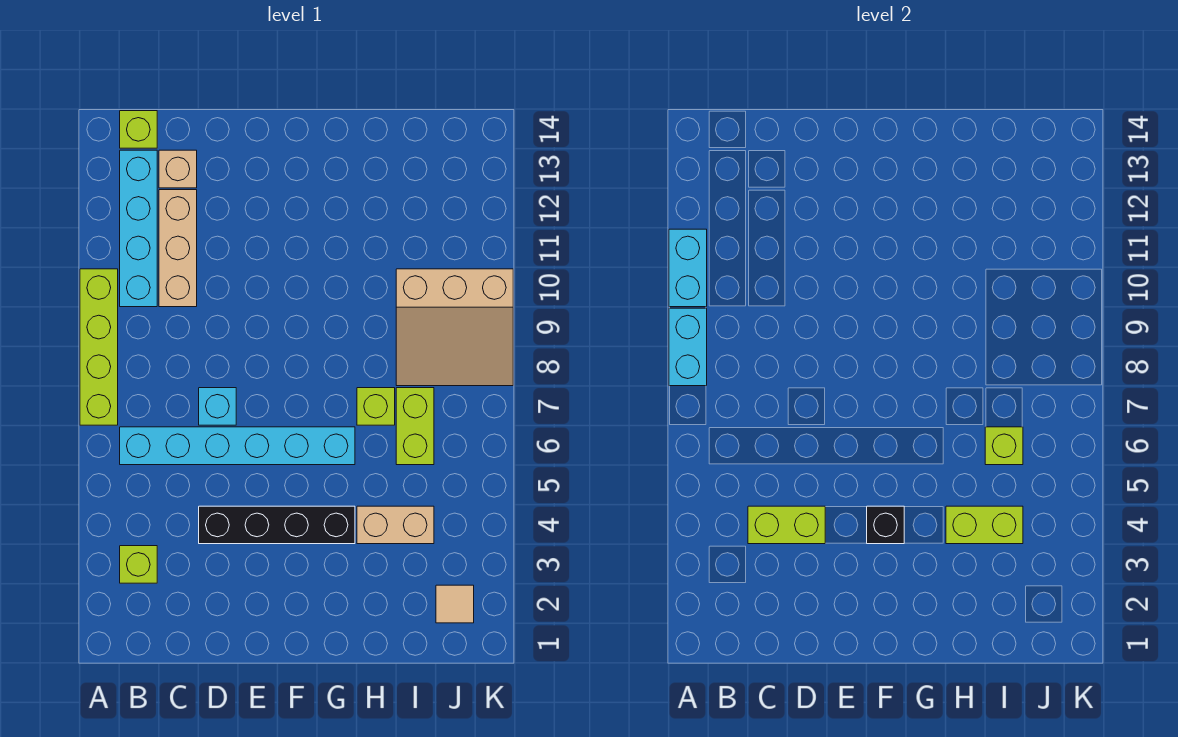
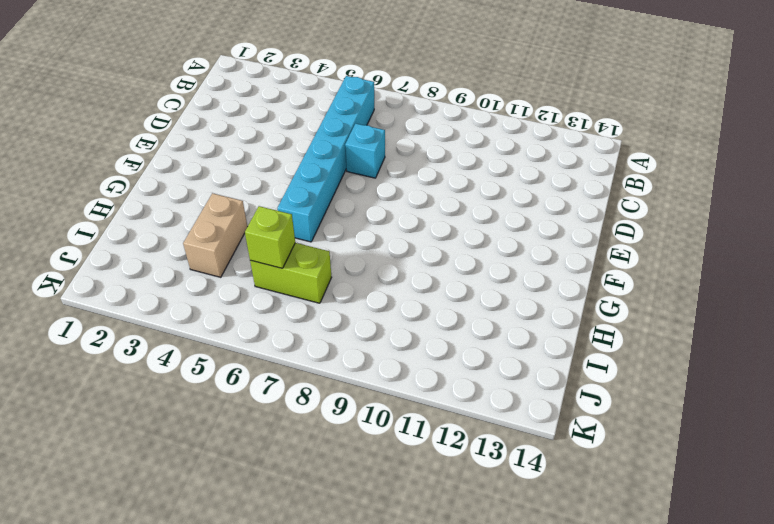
none -> lime 1x4 brick [80,269,118,425]
none -> lime 1x1 brick [120,546,157,583]
none -> cyan 1x4 brick [120,150,157,307]

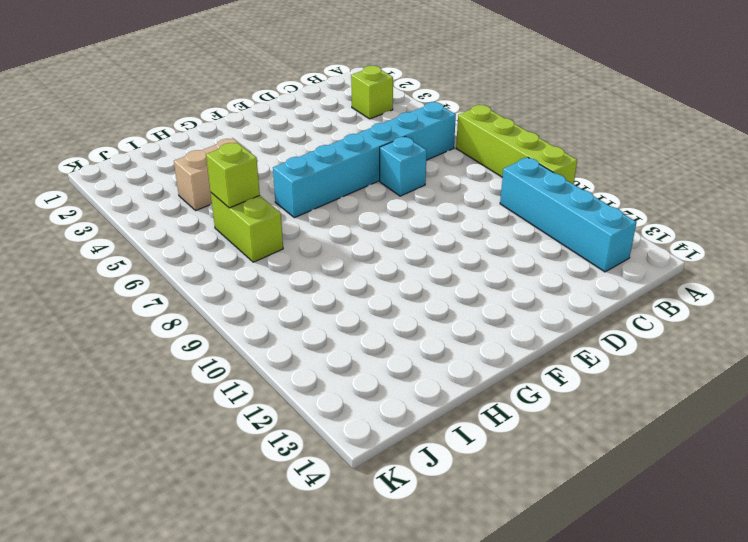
none -> lime 1x1 brick [120,111,157,148]
none -> tan 1x3 brick [159,190,197,307]
none -> tan 1x1 brick [159,150,197,188]

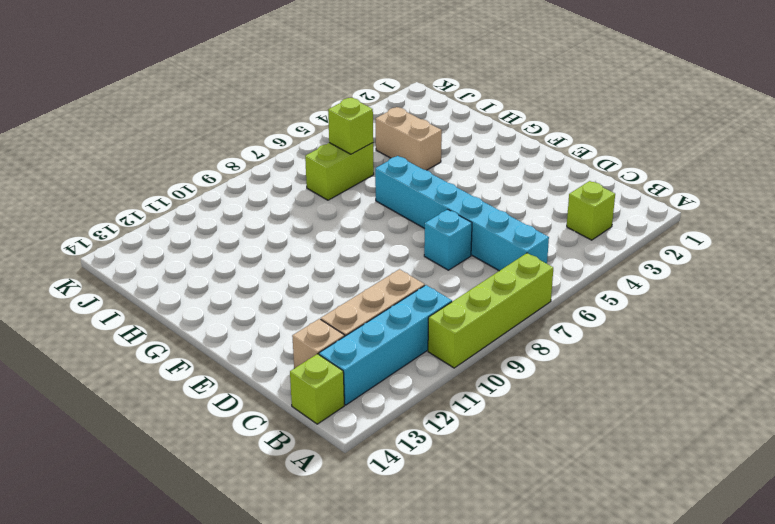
none -> black 1x4 brick [199,506,355,544]
none -> lime 1x1 brick [357,388,395,425]
none -> tan 3x3 slope [396,269,513,386]

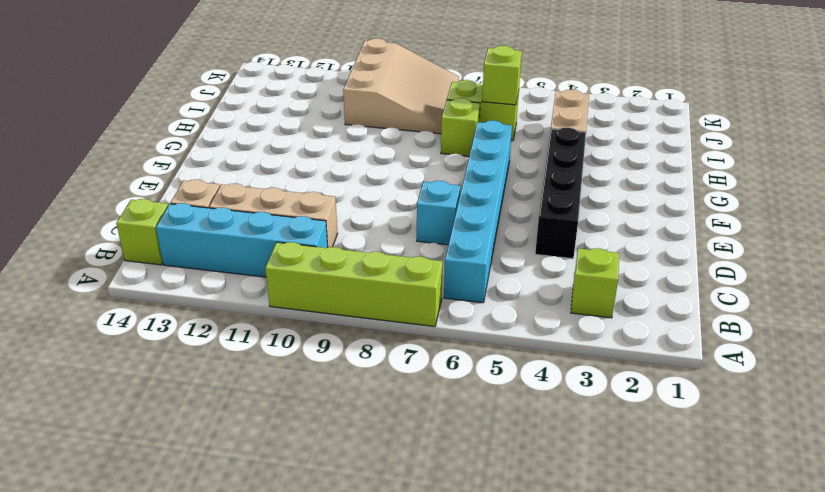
none -> tan 1x1 tile [436,585,474,623]
none -> cyan 1x2 brick [669,308,707,386]
none -> cyan 1x2 brick [669,229,707,307]

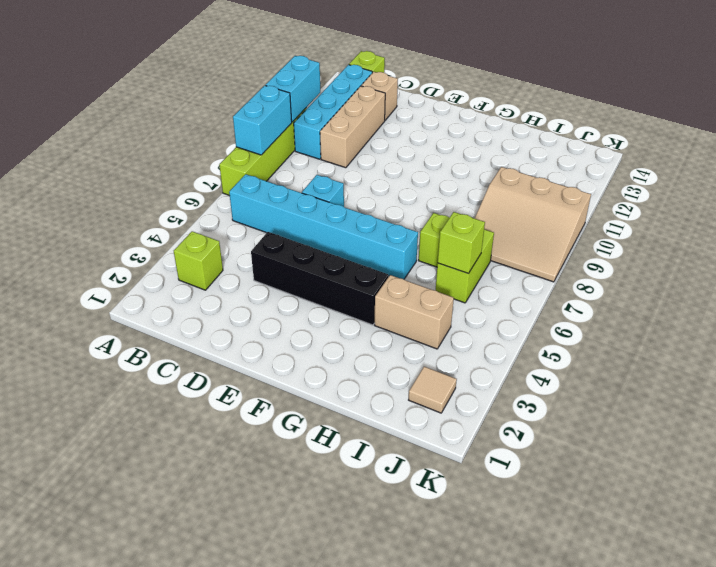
none -> lime 1x2 brick [748,506,825,544]
none -> black 1x1 brick [867,506,904,544]
none -> lime 1x2 brick [946,506,1023,544]

